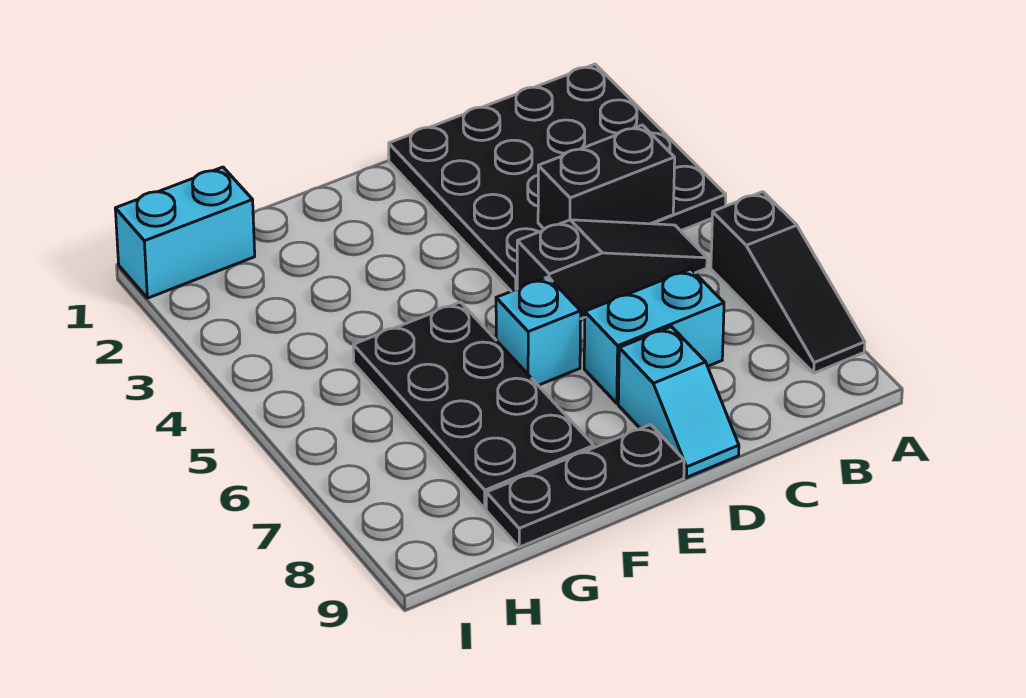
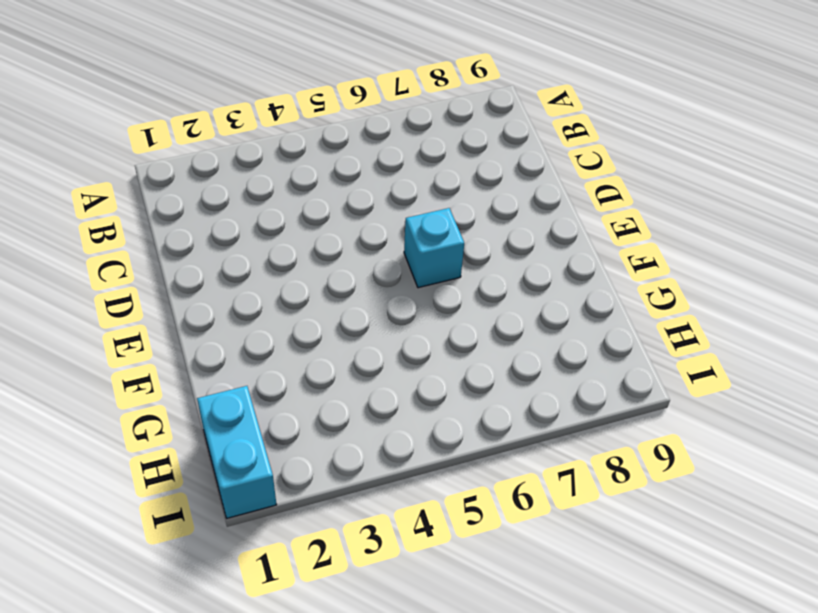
none -> black 4x4 plate [389,64,726,291]
none -> black 1x3 slope [711,192,865,373]

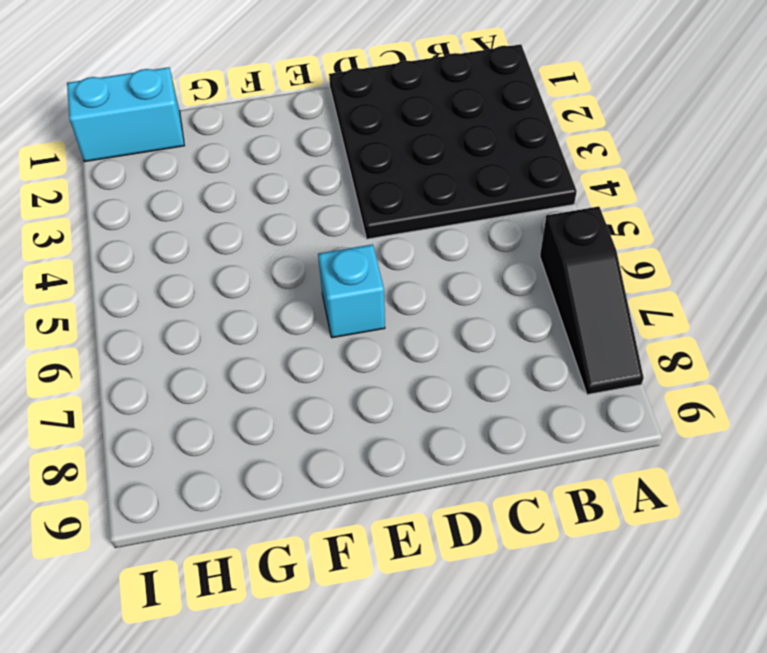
none -> black 1x3 slope [517,220,707,319]
none -> cyan 1x2 brick [584,269,724,403]

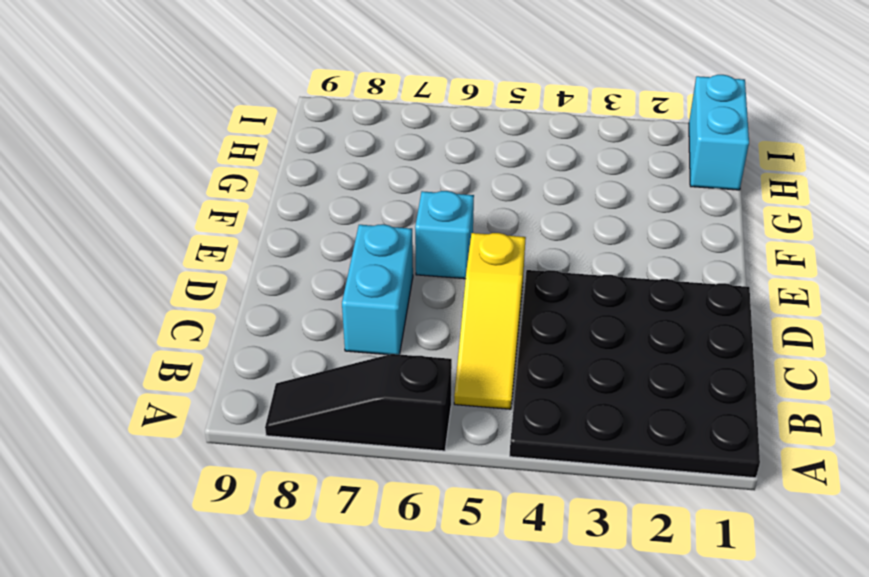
yellow 1x3 slope [454,233,526,409] -> black 1x3 slope [517,220,707,319]
none -> cyan 1x2 slope [618,327,739,477]
none -> black 1x3 plate [486,425,684,547]

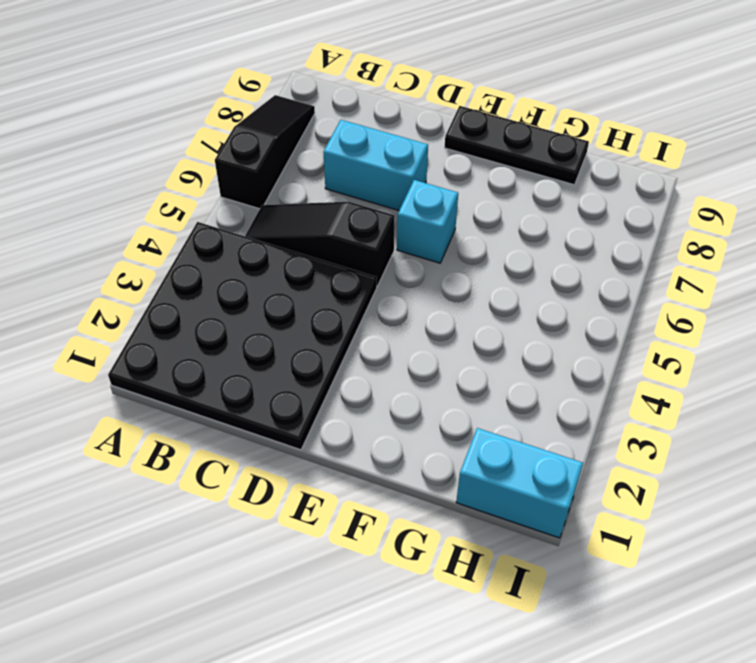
none -> cyan 1x2 slope [618,327,739,477]
none -> black 2x4 plate [353,302,594,509]

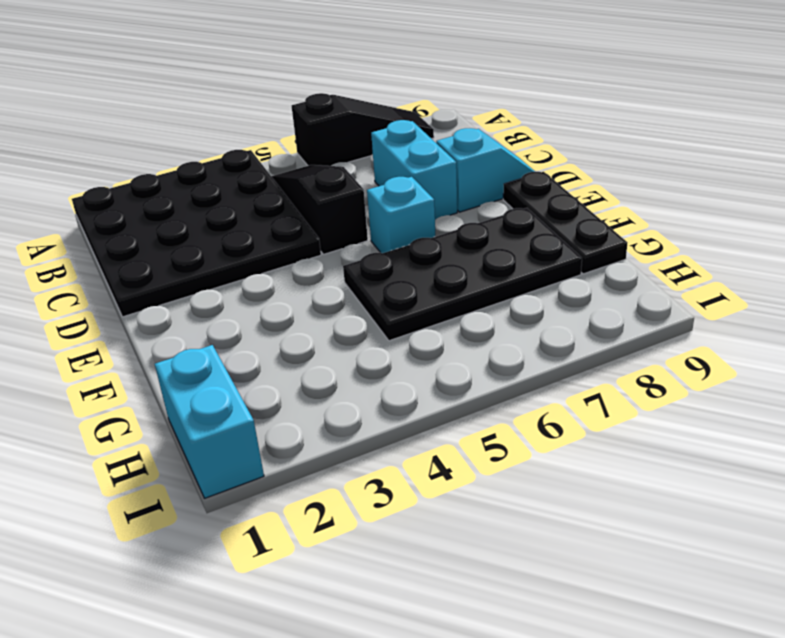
none -> black 1x2 brick [538,125,675,229]

